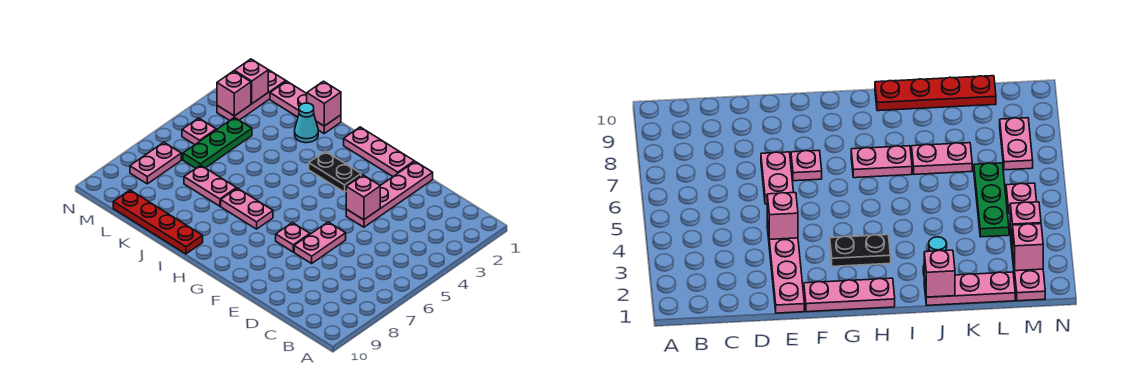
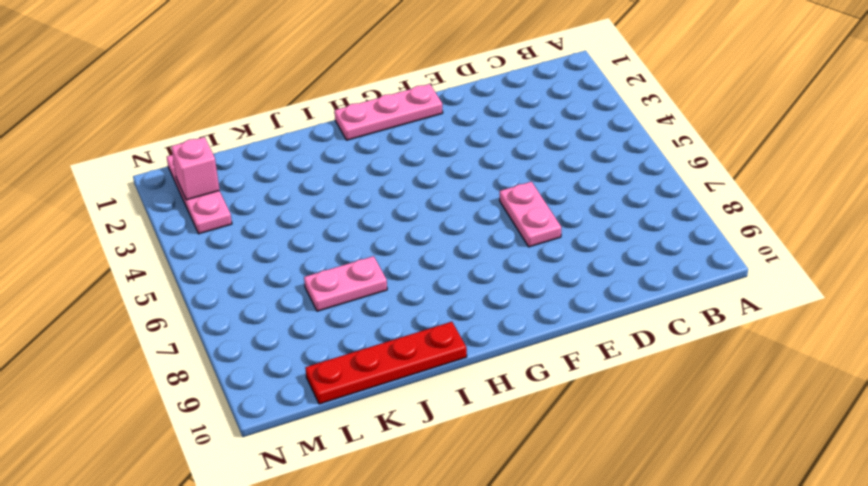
none -> pink 1x4 plate [346,162,433,227]
none -> pink 1x1 plate [276,223,310,252]
none -> black 1x2 plate [309,151,361,192]

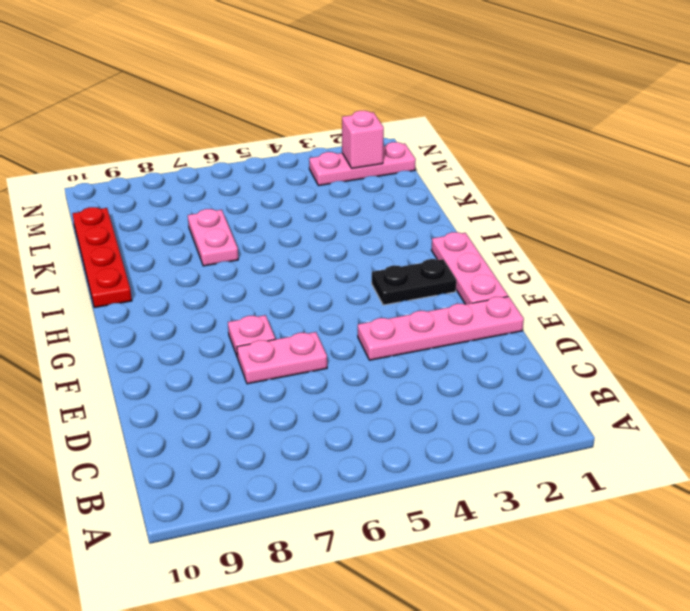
black 1x2 plate [372,259,456,305] -> black 1x2 plate turned to [309,151,361,192]
none -> pink 1x2 plate [221,188,273,229]
none -> pink 1x3 plate [270,81,341,133]
none -> cyan 1x1 cone [295,103,318,143]

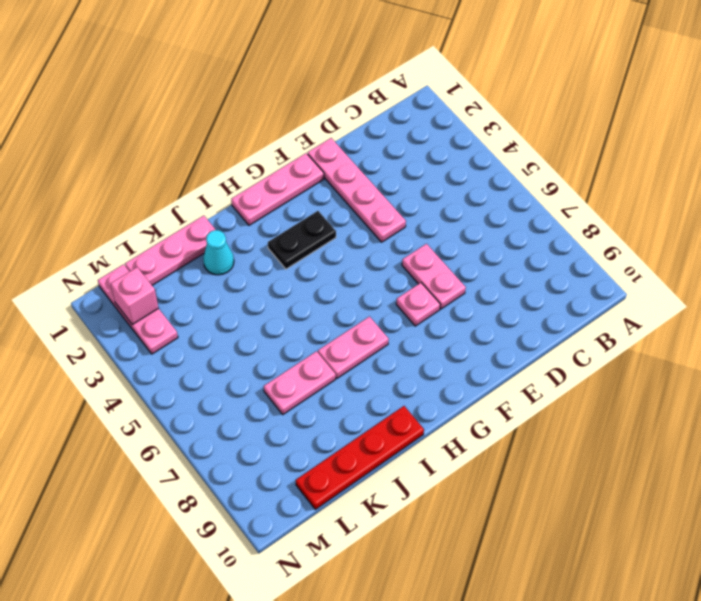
none -> green 1x3 plate [183,117,252,168]
none -> pink 1x1 plate [182,118,216,145]
none -> pink 1x2 plate [130,142,181,184]

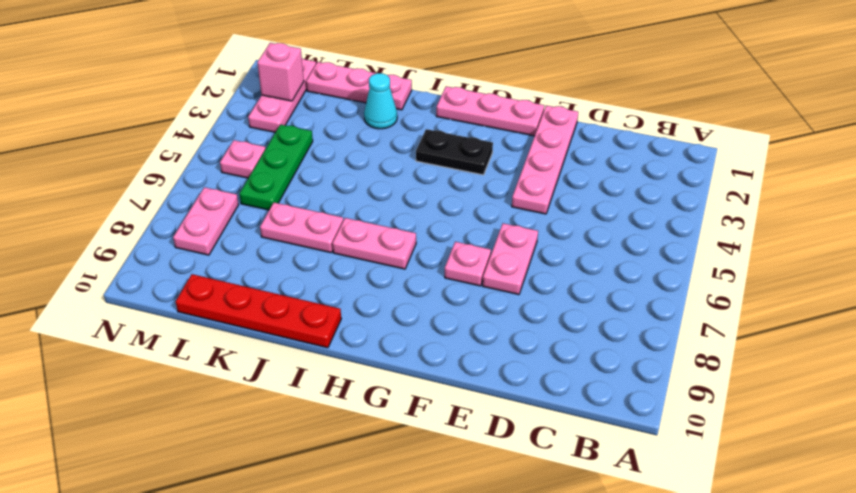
none -> pink 1x1 brick [346,175,380,220]
none -> pink 1x1 brick [307,81,341,126]
none -> pink 1x1 brick [217,71,251,116]

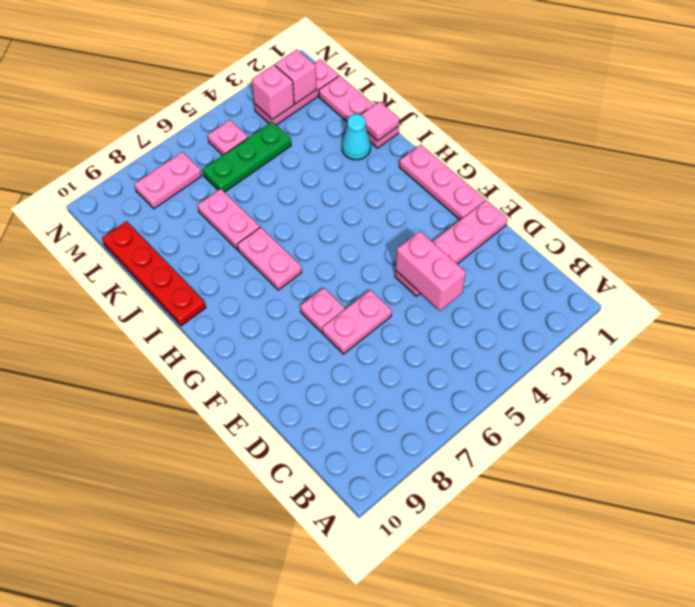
pink 1x2 brick [396,231,466,311] -> pink 1x1 brick [346,175,380,220]
pink 1x1 tile [361,102,399,141] -> pink 1x1 brick [307,81,341,126]
none -> black 1x2 plate [309,151,361,192]

